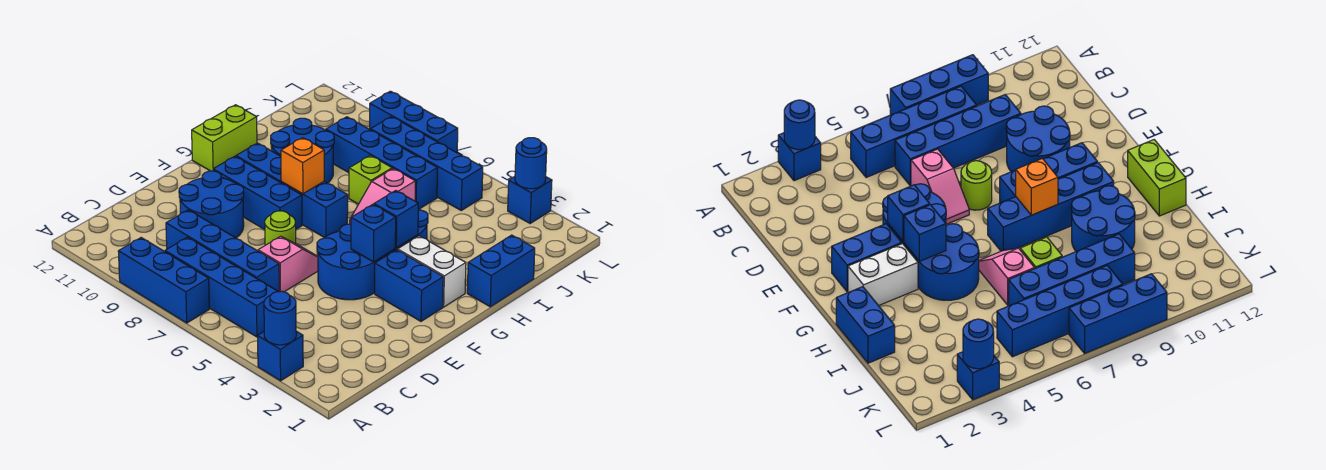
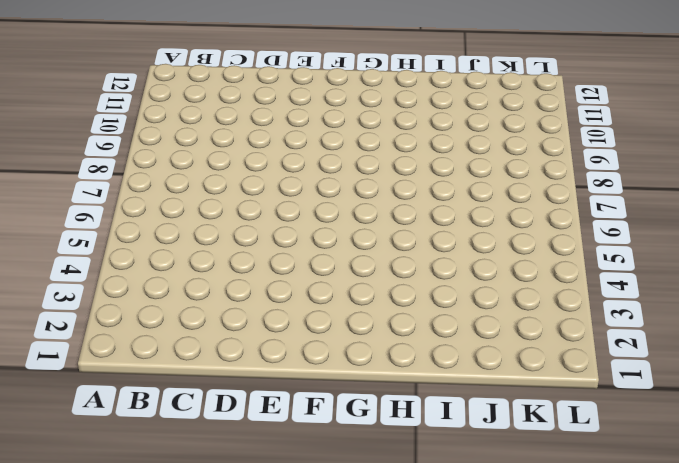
none -> blue 1x1 brick [258,331,303,381]
none -> blue 1x3 brick [118,238,209,323]
none -> blue 1x4 brick [165,237,278,337]

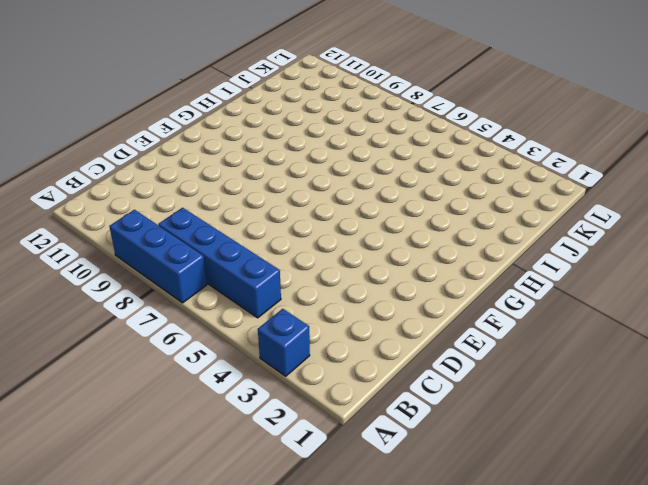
none -> blue 1x4 brick [166,210,279,292]
none -> pink 1x2 slope [258,236,318,292]
none -> blue 2x2 round brick [179,171,244,238]

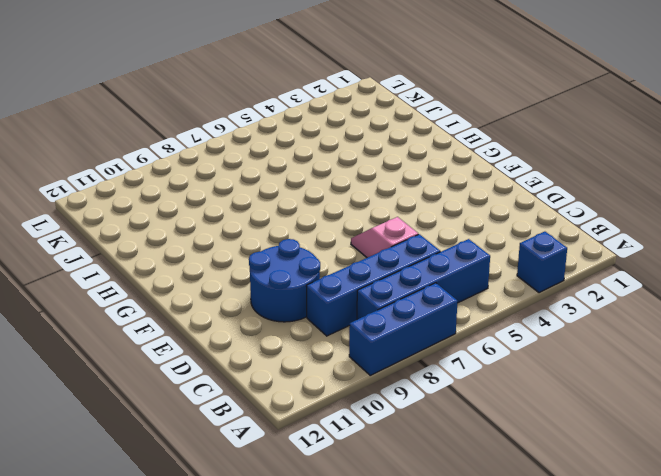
none -> blue 2x2 round brick [317,224,382,300]
none -> lime 1x1 round brick [265,211,296,245]
none -> blue 1x2 brick [375,250,443,321]

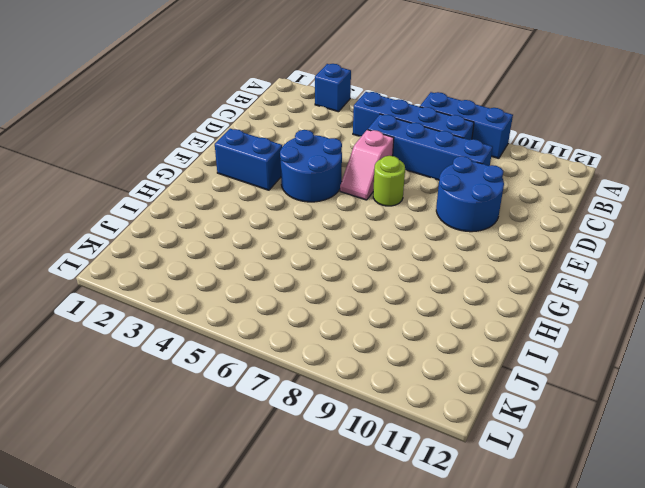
none -> blue 1x3 brick [213,156,302,229]
none -> white 1x2 brick [398,236,466,307]
none -> blue 2x2 round brick [916,224,979,300]

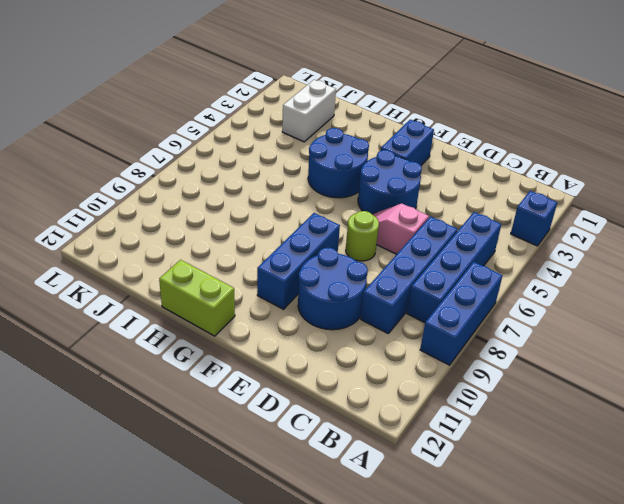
white 1x2 brick [282,80,336,142] -> white 1x2 brick moved to [398,236,466,307]
none -> blue 1x4 brick [236,143,348,238]
none -> blue 1x2 brick [467,235,535,307]
none -> pink 1x2 slope [350,168,415,224]

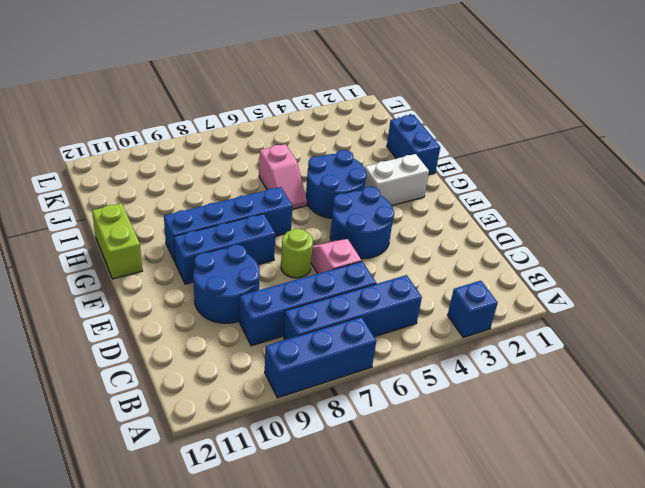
none -> blue 1x2 brick [375,250,443,321]
none -> blue 2x2 round brick [271,118,334,183]
none -> lime 1x1 brick [349,155,392,204]

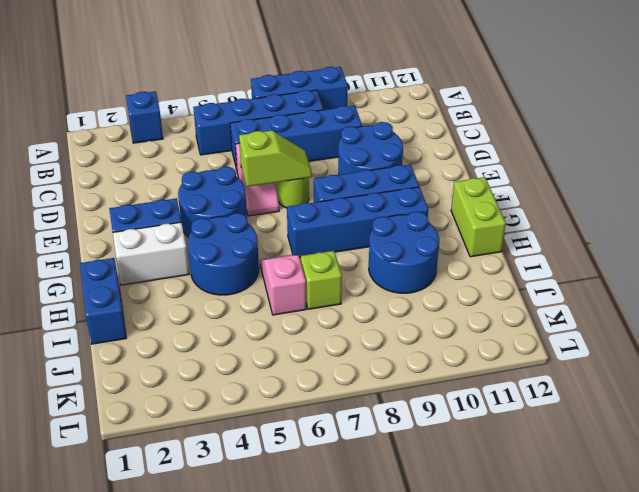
lime 1x2 slope [239,130,312,187] -> none
none -> blue 1x4 brick [326,117,437,209]
none -> blue 1x4 brick [371,117,483,210]
none -> blue 1x1 brick [508,177,552,223]

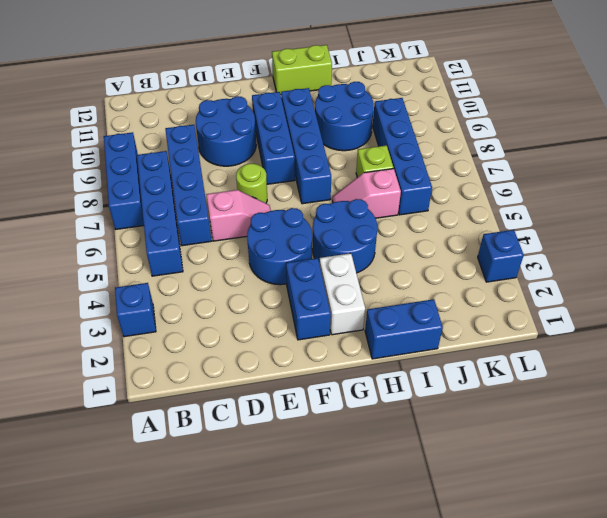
none -> blue 1x4 brick [371,117,483,210]
none -> blue 1x3 brick [370,91,458,153]
none -> blue 1x1 round brick [264,291,296,345]

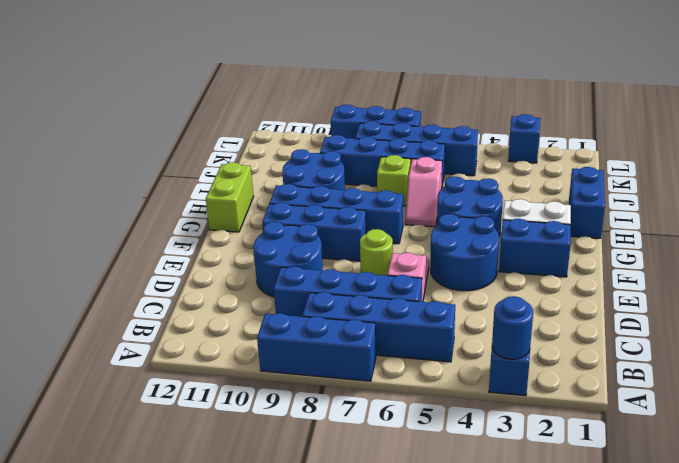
none -> blue 1x1 brick [351,204,396,262]
none -> blue 1x1 brick [374,191,418,248]
none -> orange 1x1 brick [281,138,324,194]

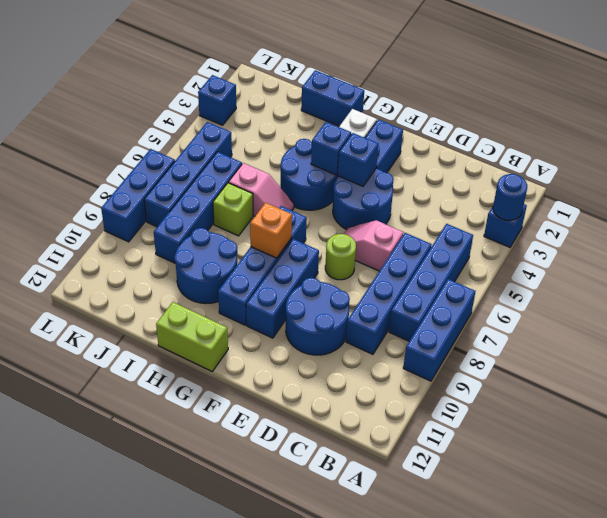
none -> blue 1x1 round brick [515,138,547,189]

